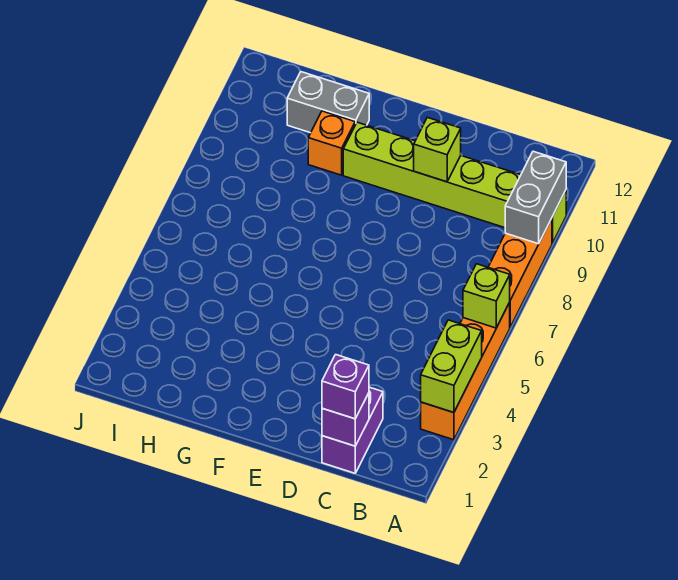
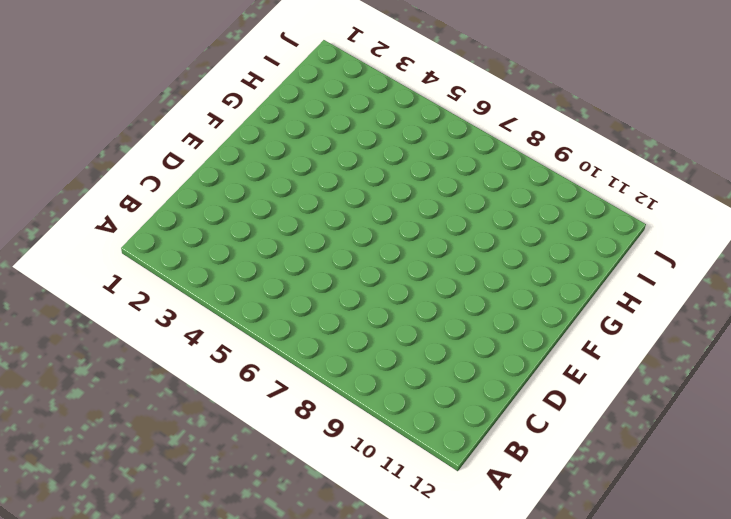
none -> orange 1x4 brick [421,303,510,440]
none -> orange 1x3 brick [488,218,552,327]
none -> lime 1x6 brick [343,122,566,243]

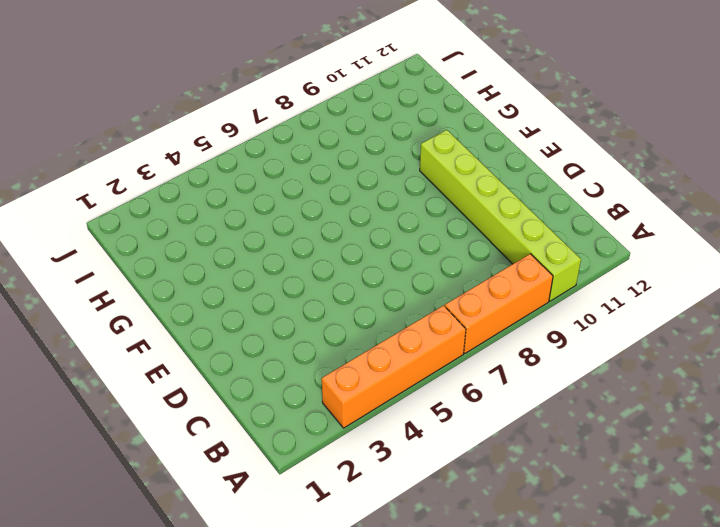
none -> purple 1x2 brick [322,387,383,473]
none -> orange 1x1 brick [308,111,355,175]
none -> grey 1x2 brick [287,72,369,133]

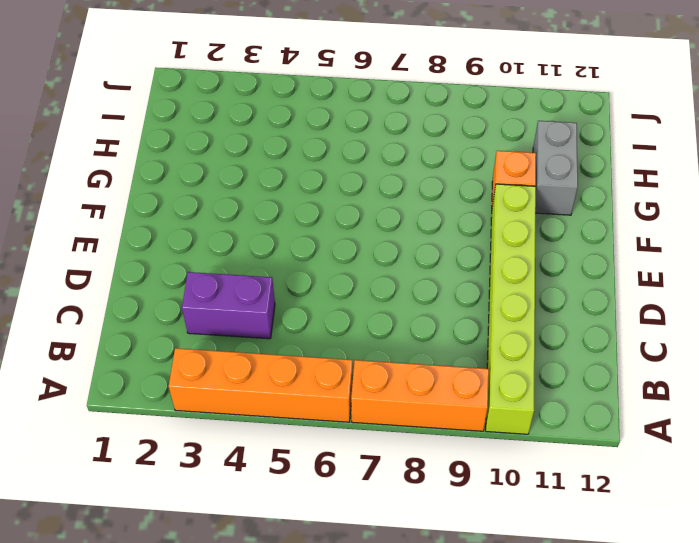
purple 1x2 brick [182,272,275,339] -> purple 1x2 brick moved to [322,387,383,473]
none -> lime 1x2 brick [421,320,482,413]
none -> lime 1x1 brick [463,264,510,328]
none -> grey 1x2 brick [505,151,566,244]

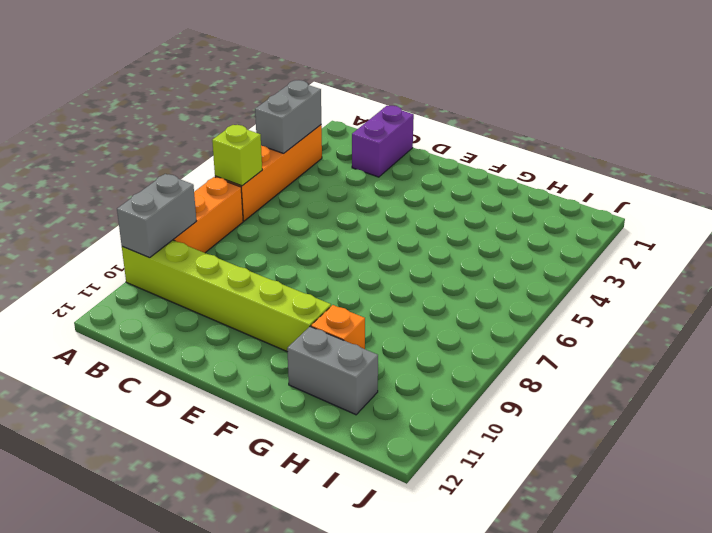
grey 1x2 brick [255,80,321,153] -> lime 1x2 brick [421,320,482,413]
none -> purple 1x1 brick [322,393,369,446]
none -> lime 1x1 brick [414,117,461,182]
none -> purple 1x1 brick [322,355,369,419]

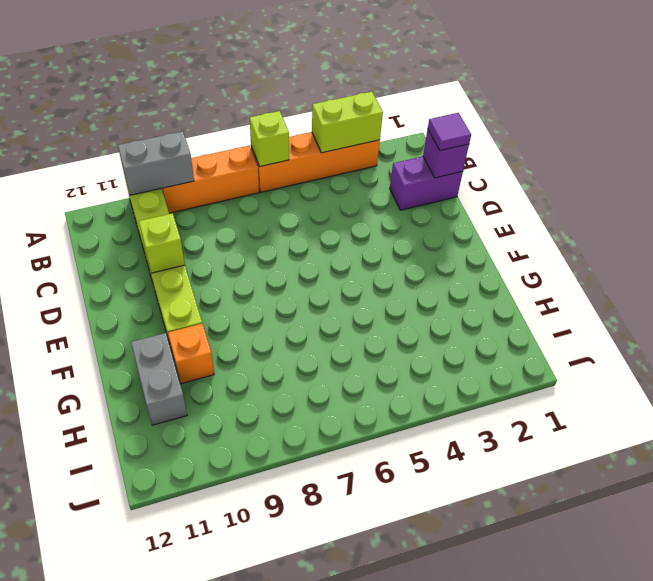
purple 1x1 tile [428,113,471,151] -> purple 1x1 brick [322,355,369,419]

